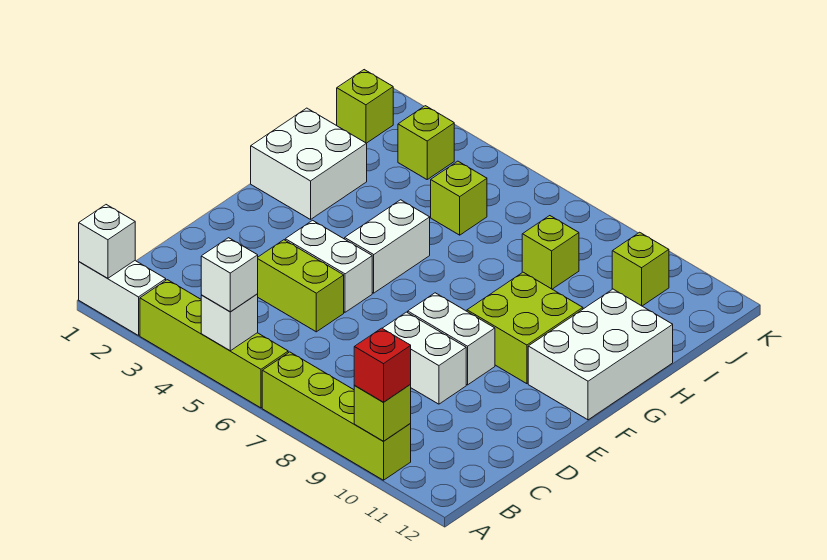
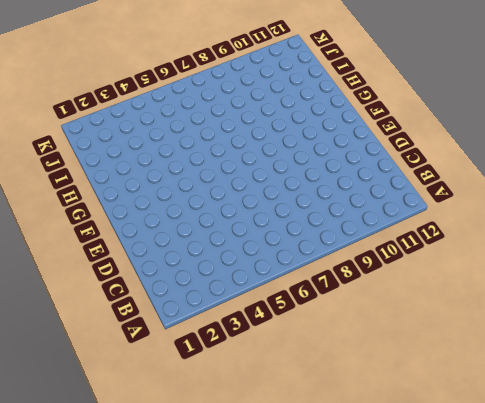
none -> white 1x2 brick [79,261,166,335]
none -> lime 1x4 brick [140,280,288,408]
none -> lime 1x4 brick [262,352,411,480]

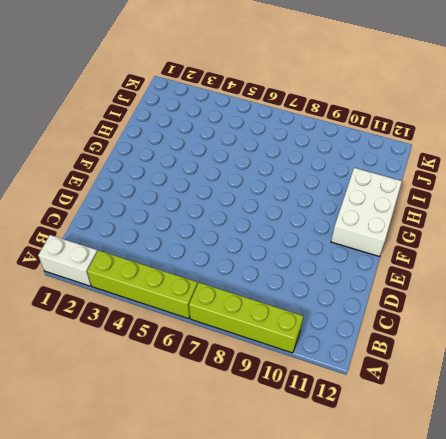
none -> lime 1x2 brick [258,240,344,332]
none -> white 1x2 brick [382,312,466,404]
none -> white 1x2 brick [285,220,372,312]

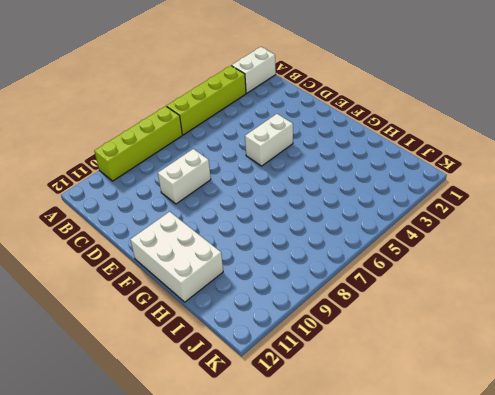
none -> lime 1x2 brick [258,240,344,332]
none -> white 1x2 brick [408,293,495,385]
none -> white 1x2 brick [345,200,430,293]

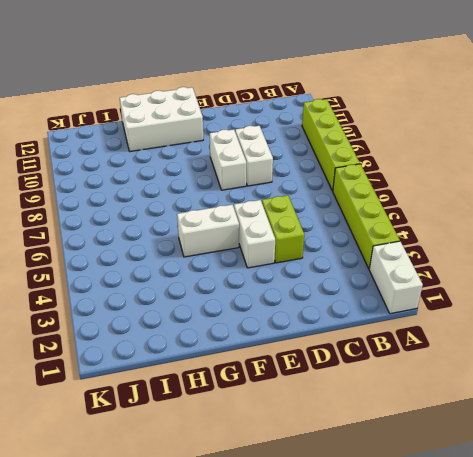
none -> lime 2x2 brick [467,272,583,384]
none -> white 2x2 brick [251,108,367,219]
none -> lime 1x1 brick [431,161,487,235]

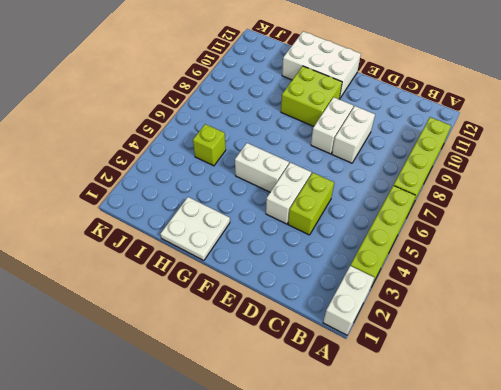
white 2x2 plate [160,197,230,261] -> white 2x2 brick [251,108,367,219]
none -> lime 1x1 brick [522,216,579,289]
none -> lime 1x1 brick [337,70,393,143]
none -> lime 1x1 brick [398,106,454,179]

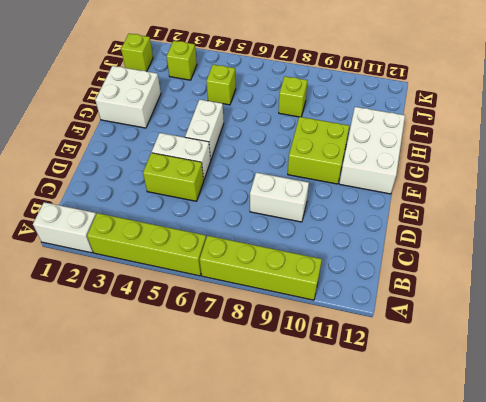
none -> white 1x2 brick [408,293,495,385]
none -> lime 1x1 brick [612,232,669,306]
none -> white 1x1 brick [79,205,135,278]

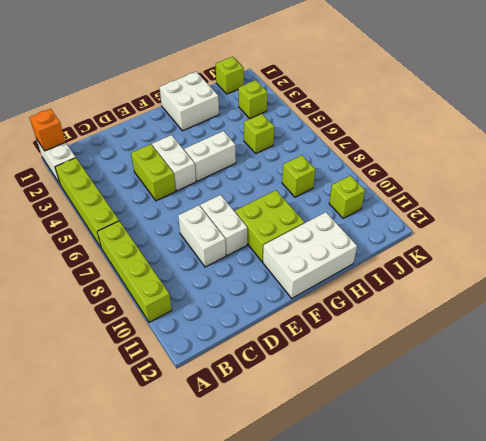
orange 1x1 brick [29,109,65,151] -> white 1x1 brick [79,205,135,278]
none -> white 1x1 brick [201,294,258,351]
none -> lime 1x1 brick [354,385,411,441]
none -> white 1x1 brick [201,238,258,312]

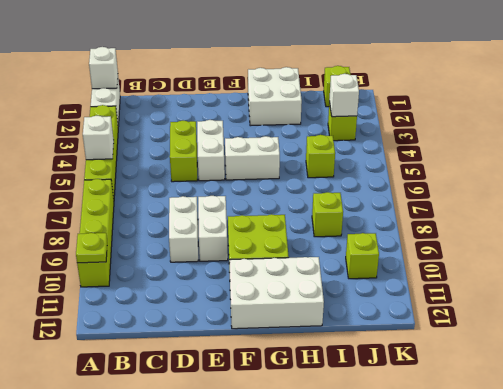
lime 1x1 plate [76,233,107,263] -> lime 1x1 brick [354,385,411,441]
white 1x1 brick [329,74,359,117] -> white 1x1 brick moved to [201,238,258,312]
none -> red 1x1 brick [354,328,411,402]

